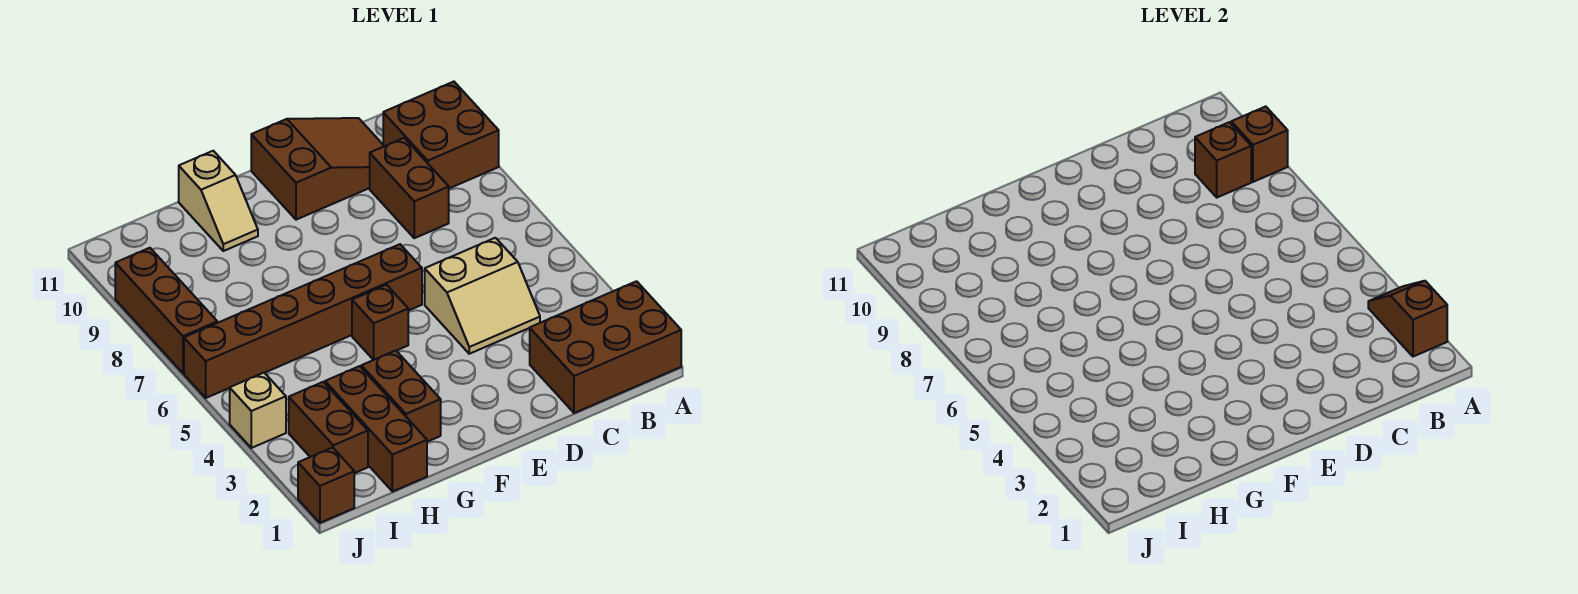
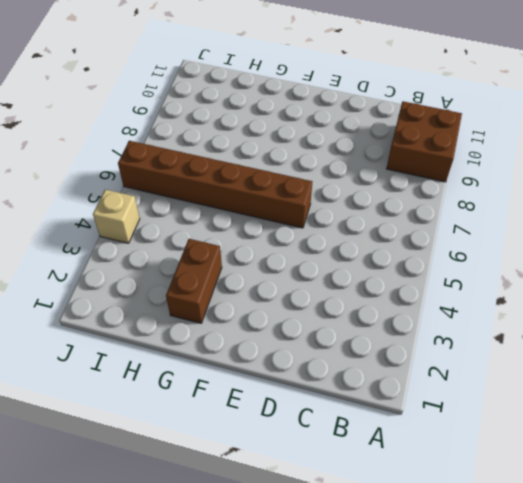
none -> brown 2x3 brick [530,281,681,413]
none -> tan 2x2 slope [425,238,540,354]
none -> brown 1x2 brick [370,138,449,238]

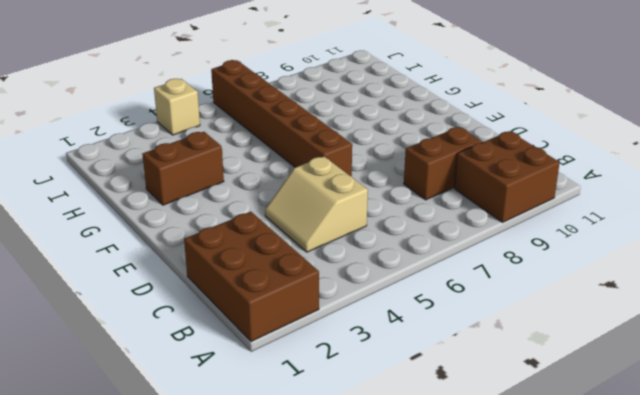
none -> brown 2x3 slope [251,118,384,220]
none -> brown 1x1 brick [352,285,408,360]
none -> tan 1x2 slope [179,151,258,251]

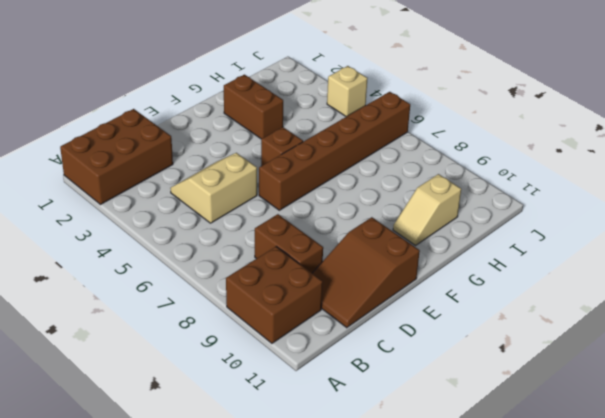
tan 1x2 slope [393,174,461,246] -> tan 1x2 slope turned to [179,151,258,251]
none -> brown 1x3 brick [325,366,427,492]
none -> brown 1x2 brick [289,382,368,473]
none -> brown 1x1 brick [298,448,354,523]

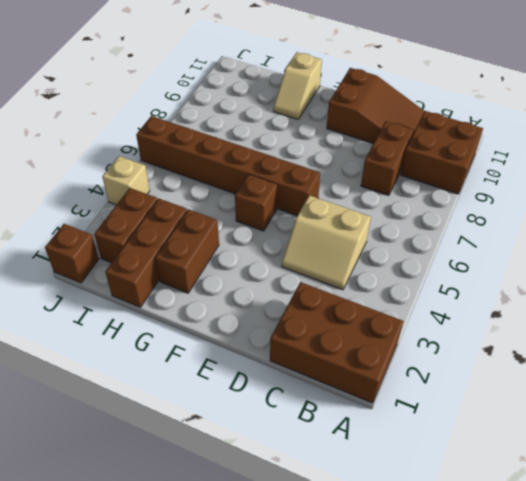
none -> brown 1x3 brick [115,248,217,373]
none -> brown 1x2 slope [1368,281,1447,357]
none -> brown 1x1 brick [1231,107,1288,182]

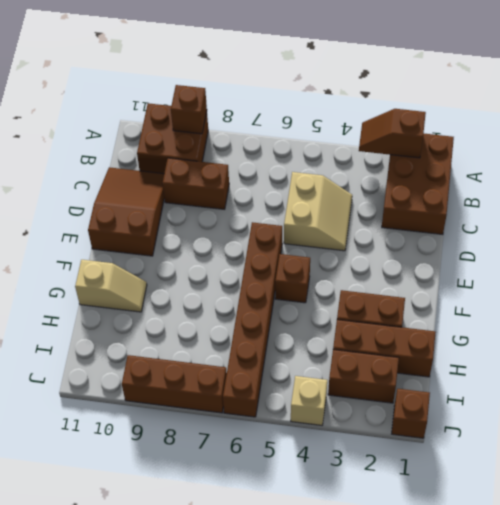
none -> brown 1x1 brick [1195,122,1251,197]

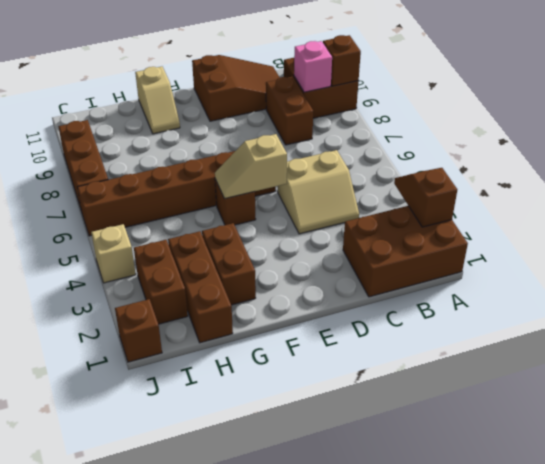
pink 1x1 brick [294,41,332,92] -> brown 1x1 brick [1195,122,1251,197]
tan 1x2 slope [215,134,287,199] -> none

